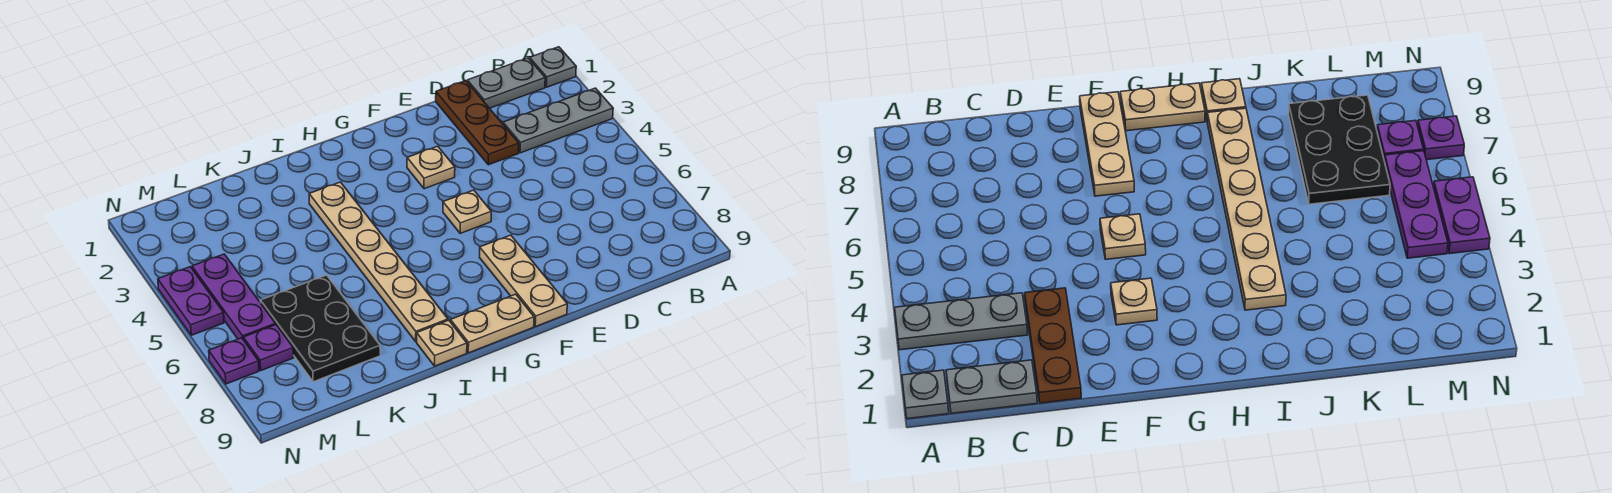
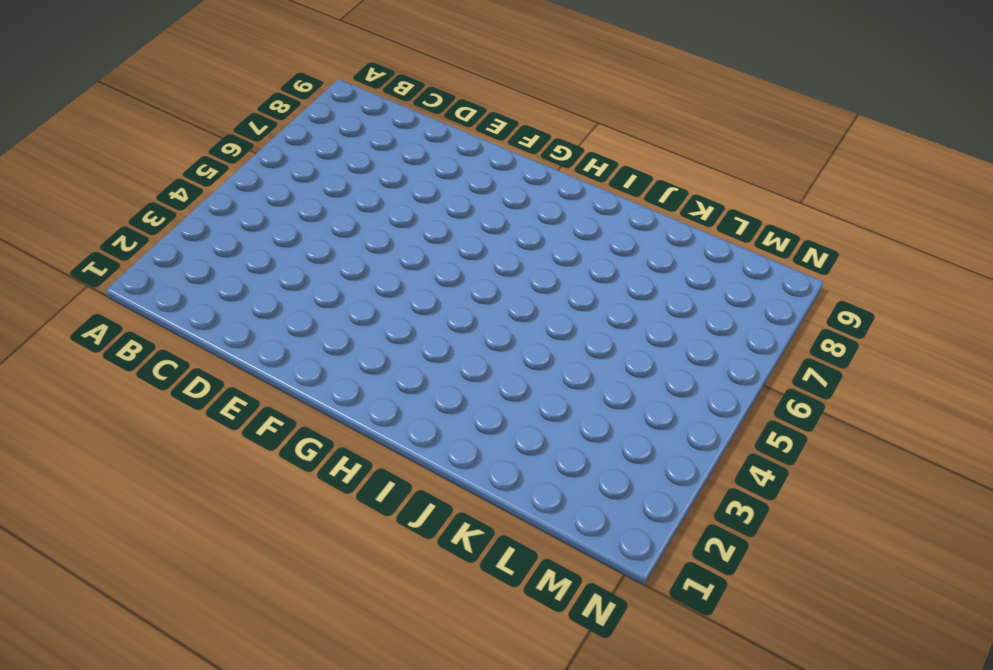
none -> grey 1x1 plate [530,47,576,87]
none -> grey 1x3 plate [503,88,613,153]
none -> grey 1x2 plate [467,58,545,108]

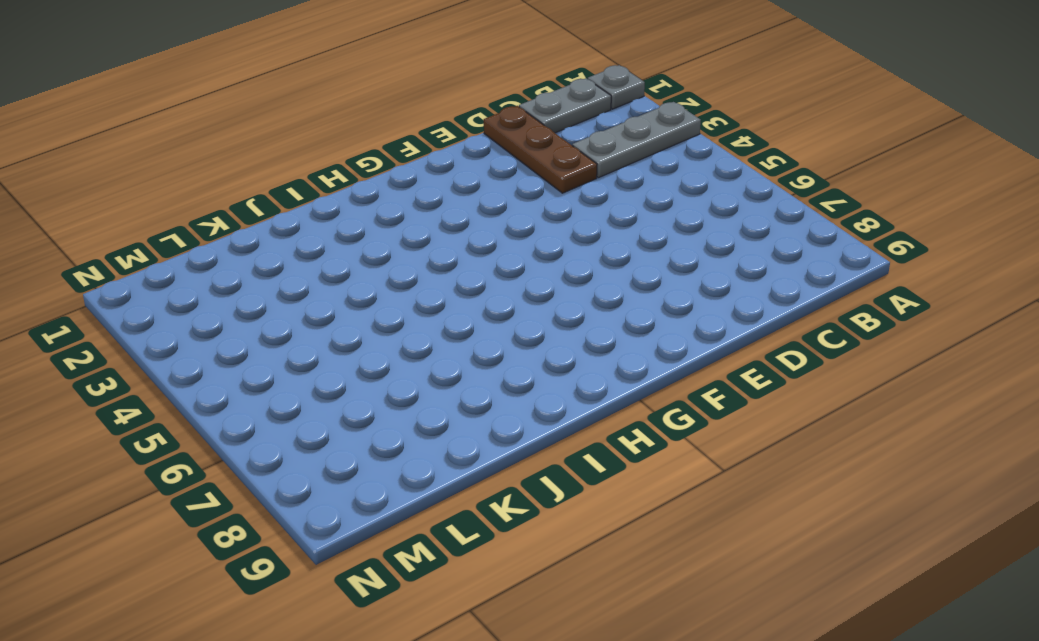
none -> tan 1x1 plate [407,146,455,189]
none -> tan 1x1 plate [443,190,491,233]
none -> tan 1x3 plate [480,235,567,327]

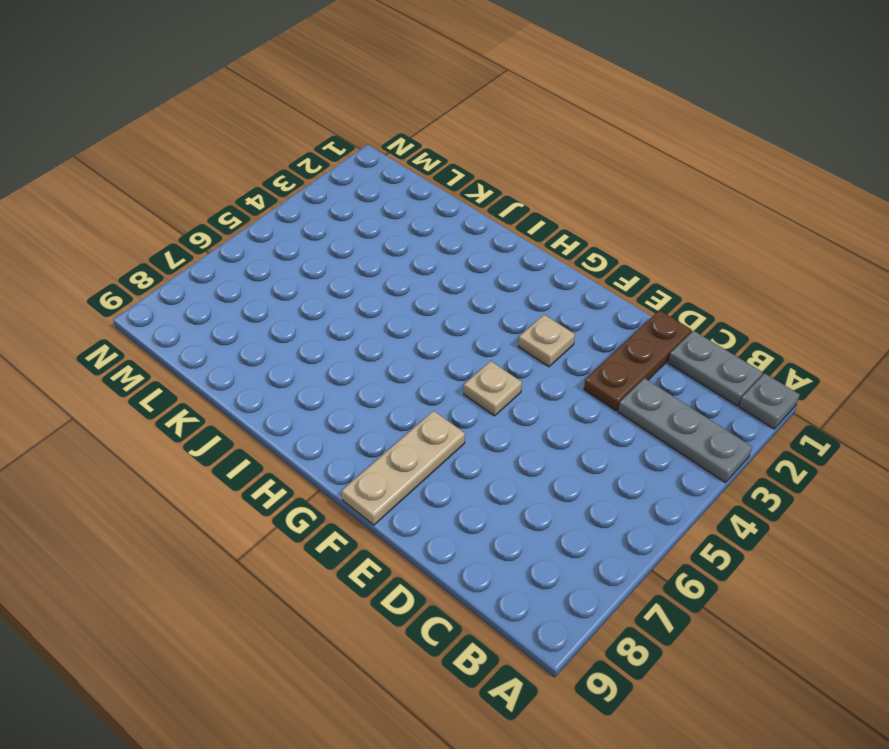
none -> tan 1x2 plate [451,294,534,353]
none -> tan 1x6 plate [309,182,448,342]
none -> tan 1x1 plate [417,320,467,366]

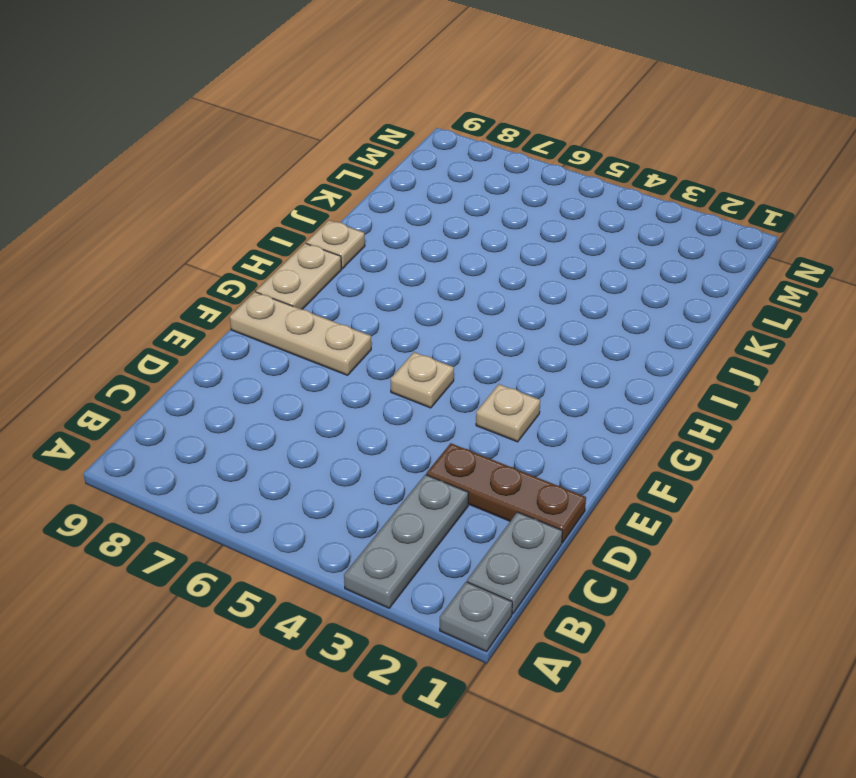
none -> tan 1x6 plate [309,182,448,342]
none -> black 2x3 plate [260,275,380,382]
none -> purple 1x3 plate [192,254,276,340]

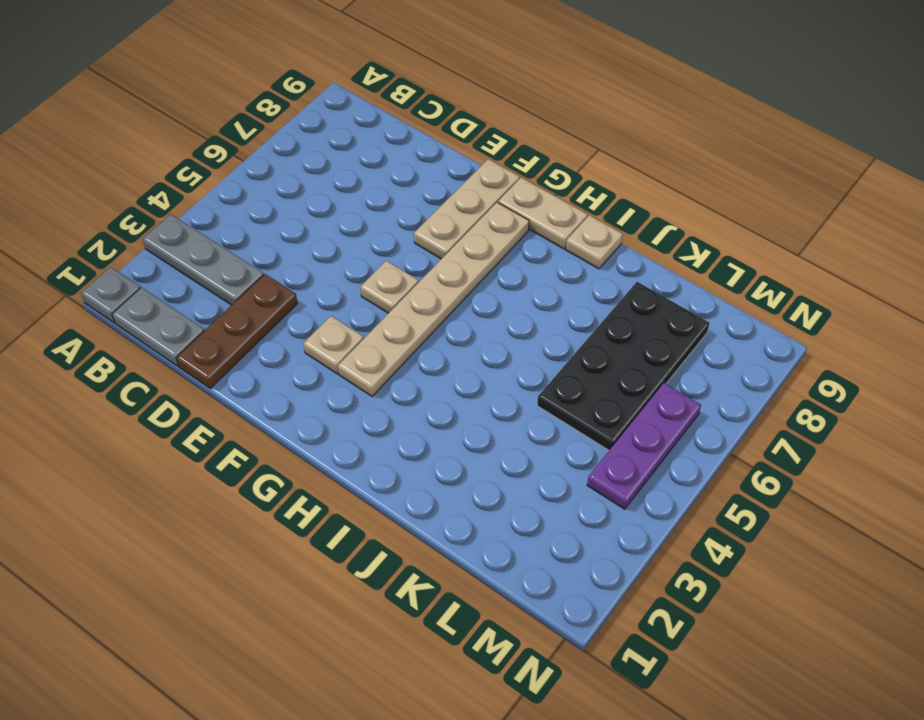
tan 1x6 plate [338,202,529,396] -> tan 1x6 plate moved to [309,182,448,342]
black 2x4 plate [537,282,710,450] -> black 2x3 plate [260,275,380,382]
none -> purple 1x1 plate [244,325,294,370]
none -> purple 1x2 plate [158,267,224,335]
none -> purple 1x1 plate [209,338,259,384]

